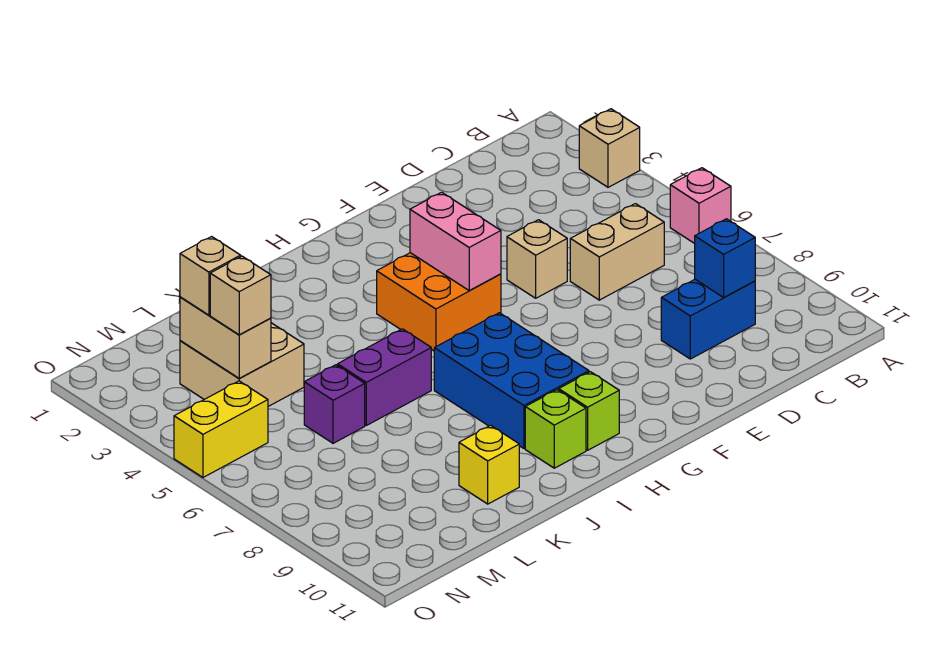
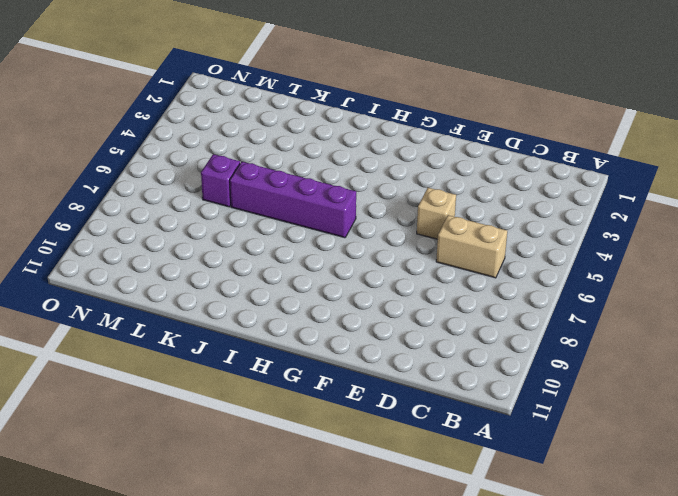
purple 1x4 brick [230,162,356,238] -> purple 1x2 brick [338,329,431,425]
none -> tan 1x1 brick [579,109,640,187]
none -> pink 1x1 brick [670,168,731,244]
none -> blue 1x2 brick [661,279,755,359]

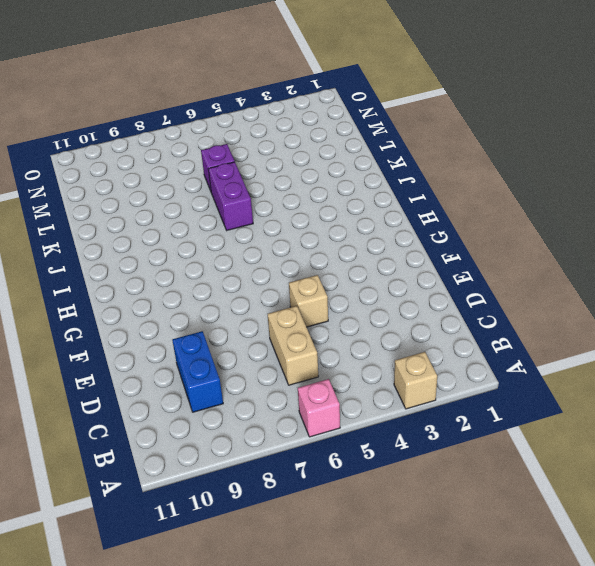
none -> orange 2x2 brick [377,253,501,351]
none -> blue 2x3 brick [434,313,589,449]
none -> lime 1x1 brick [559,372,619,450]

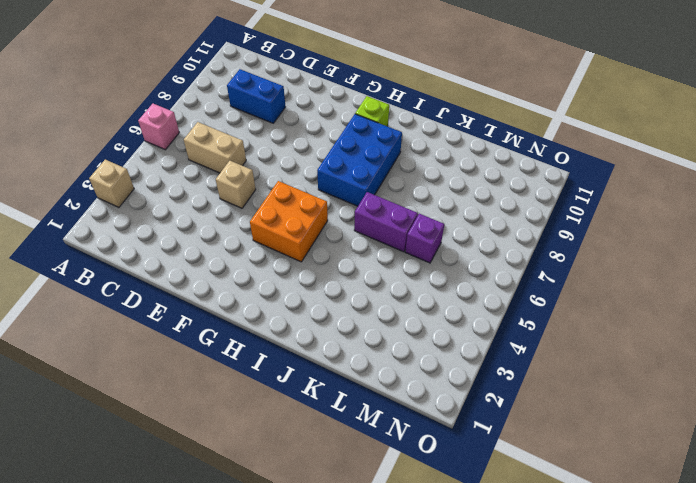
none -> lime 1x1 brick [525,390,586,468]
none -> yellow 1x1 brick [459,425,519,504]
none -> tan 2x2 brick [180,323,304,406]

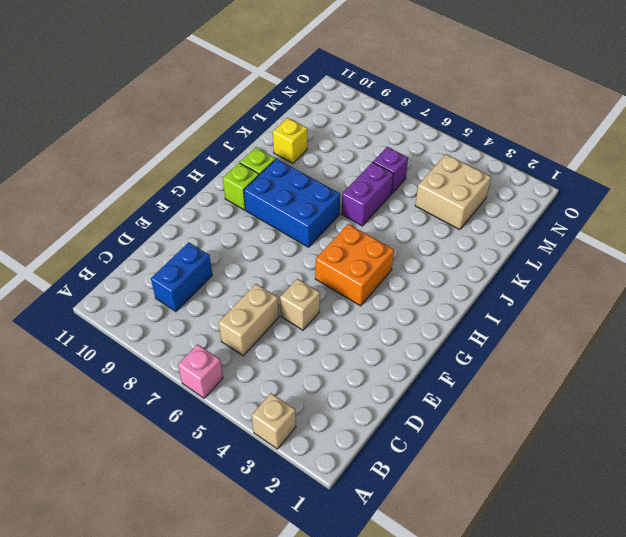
none -> yellow 1x2 brick [174,381,268,477]
none -> blue 1x1 brick [695,219,755,297]
none -> pink 1x2 brick [410,192,501,290]

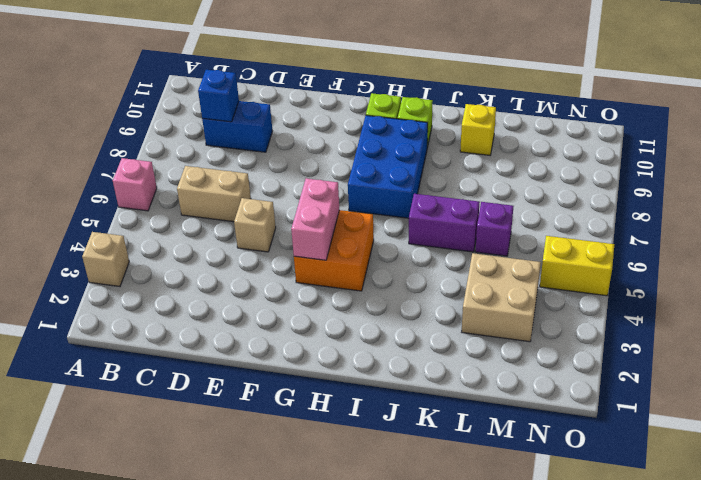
none -> tan 1x2 brick [180,297,271,378]
none -> tan 1x1 brick [180,237,241,315]
none -> tan 1x1 brick [210,256,271,335]

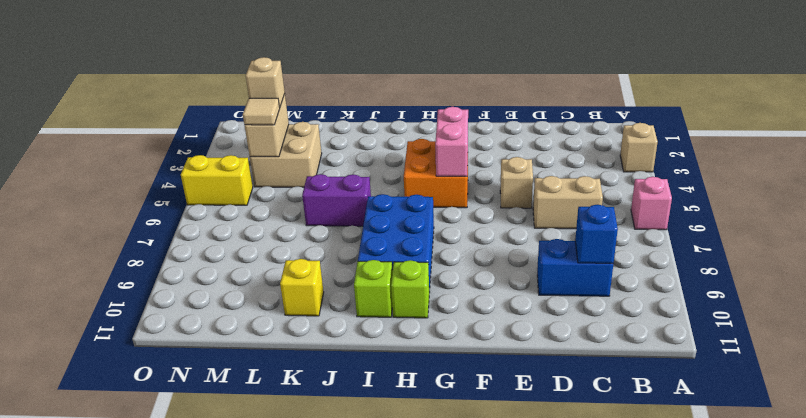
tan 1x1 tile [243,98,280,125] -> tan 1x1 brick [210,256,271,335]
none -> purple 1x1 brick [304,365,365,443]

